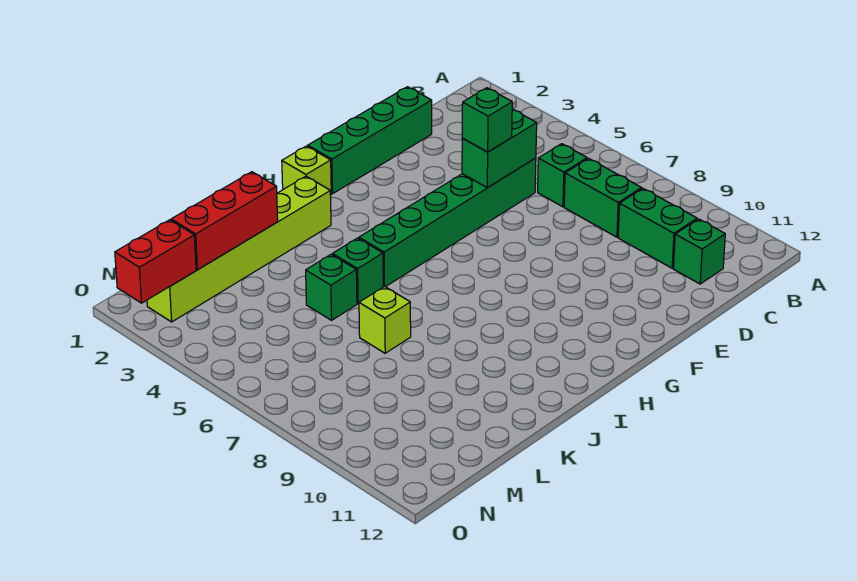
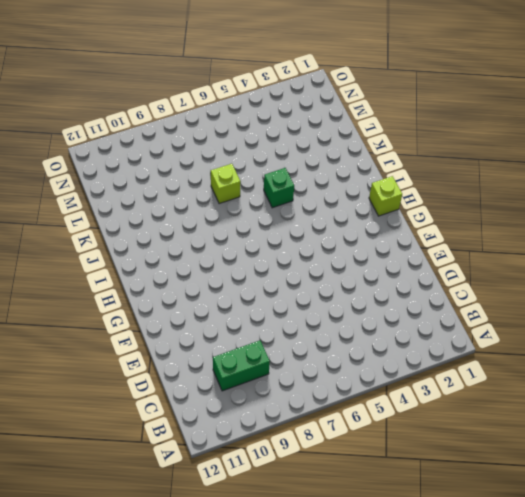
none -> green 1x1 brick [538,144,587,207]
none -> green 1x2 brick [564,158,642,237]
none -> green 1x1 brick [673,219,725,284]

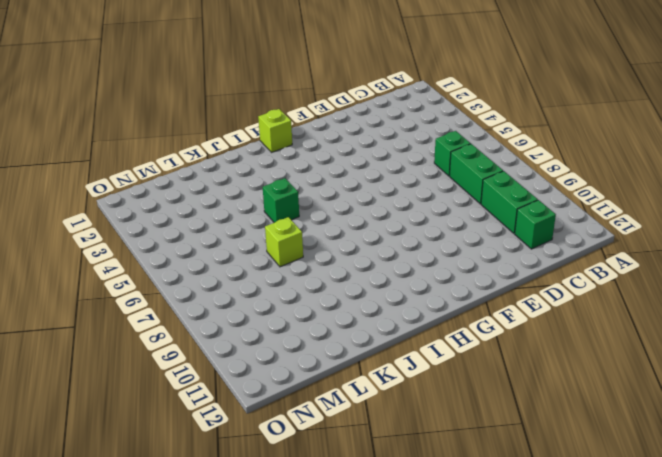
none -> green 1x4 brick [308,87,432,194]
none -> green 1x6 brick [359,158,536,287]
none -> lime 1x6 brick [147,176,331,322]

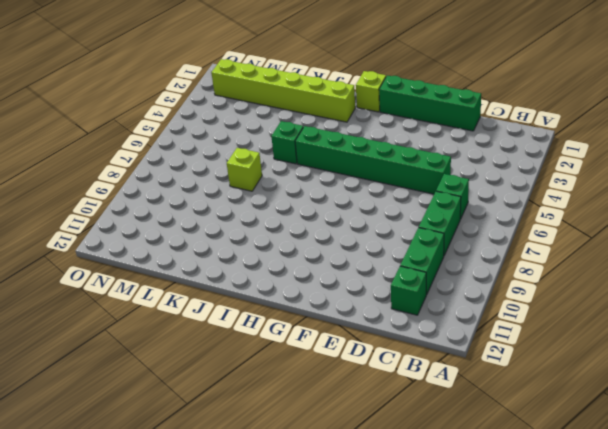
none -> green 1x1 brick [306,254,357,320]
none -> green 1x2 brick [462,109,537,188]
none -> red 1x3 brick [171,172,278,270]

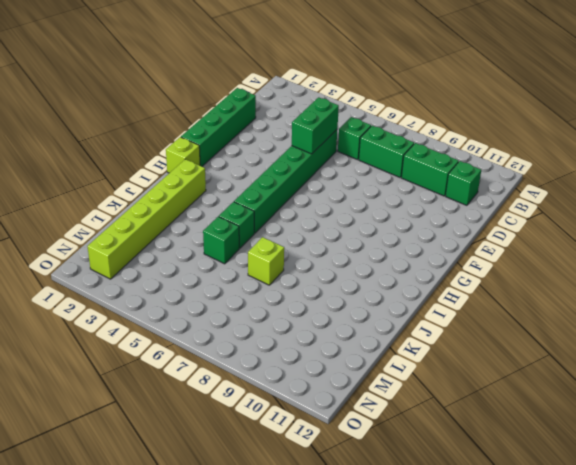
none -> red 1x3 brick [171,172,278,270]
none -> red 1x2 brick [115,220,196,303]
none -> green 1x1 brick [462,88,512,152]

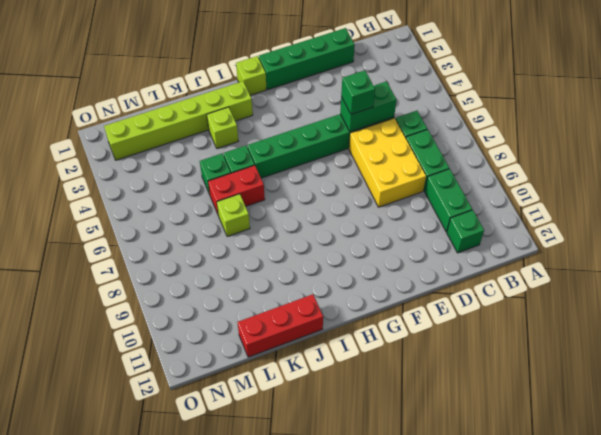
yellow 2x3 brick [349,118,426,207] -> none
lime 1x1 brick [207,107,238,149] -> none
red 1x2 brick [208,165,265,216] -> red 1x2 brick moved to [115,220,196,303]
red 1x3 brick [237,294,323,357] -> red 1x3 brick moved to [171,172,278,270]

